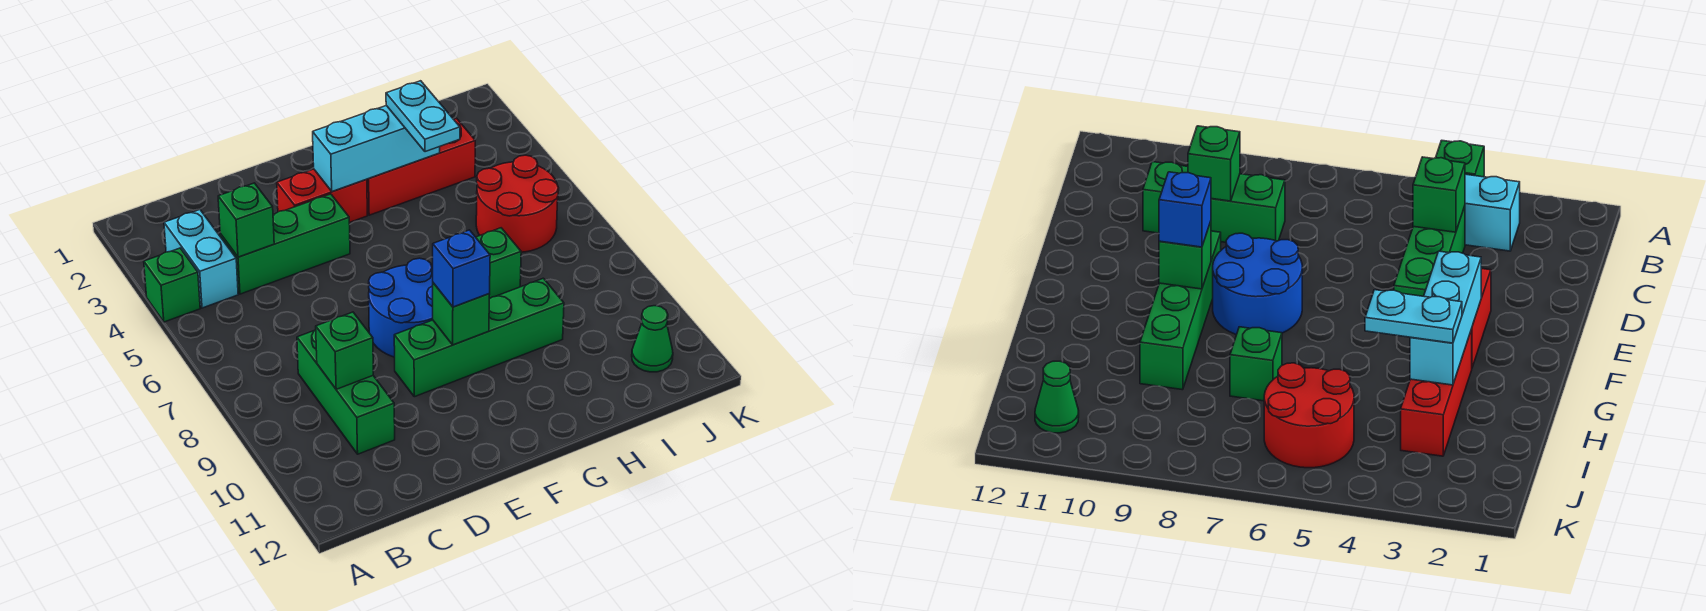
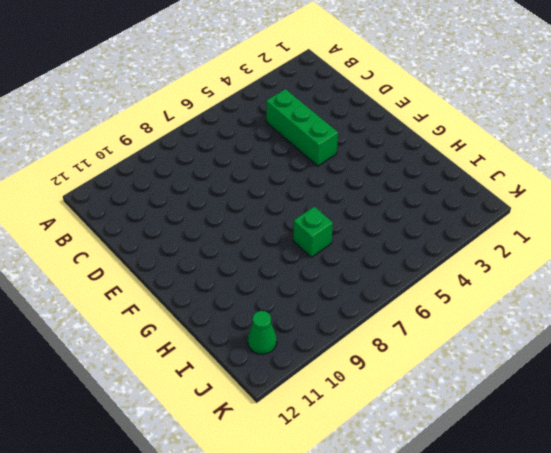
none -> green 1x1 brick [144,248,200,322]
none -> cyan 1x2 brick [164,210,238,308]
none -> green 1x3 brick [297,330,395,454]

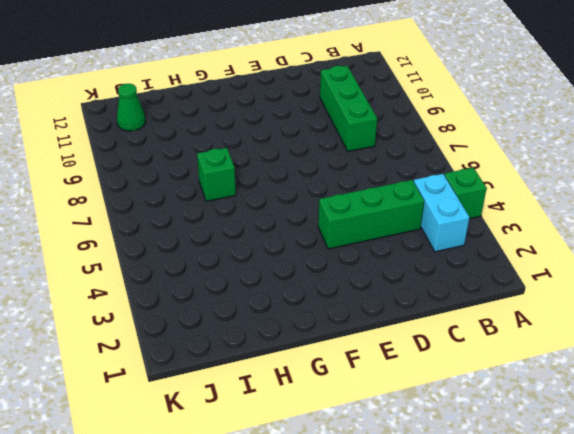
none -> red 1x2 brick [277,169,367,223]
none -> blue 2x2 round brick [369,258,433,357]
none -> green 1x4 brick [394,278,564,397]

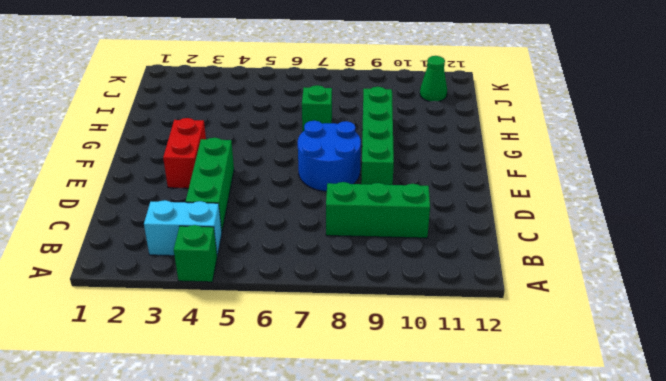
none -> red 1x3 brick [367,118,475,215]
none -> red 2x2 round brick [476,155,559,252]
none -> green 1x1 brick [218,183,274,257]

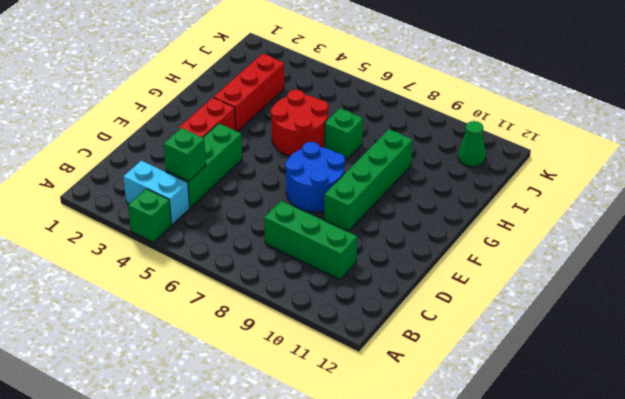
red 2x2 round brick [271,90,328,156] -> red 2x2 round brick moved to [476,155,559,252]
none -> green 1x1 brick [316,312,373,389]
none -> cyan 1x3 brick [313,106,440,191]
none -> green 1x1 brick [433,283,490,345]

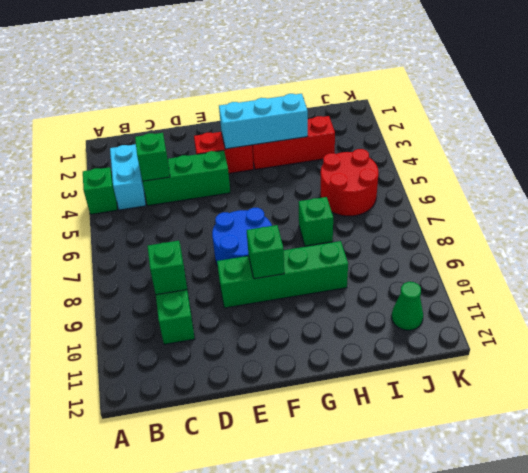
none -> blue 1x1 brick [433,230,490,307]
none -> cyan 1x2 plate [386,81,460,152]

